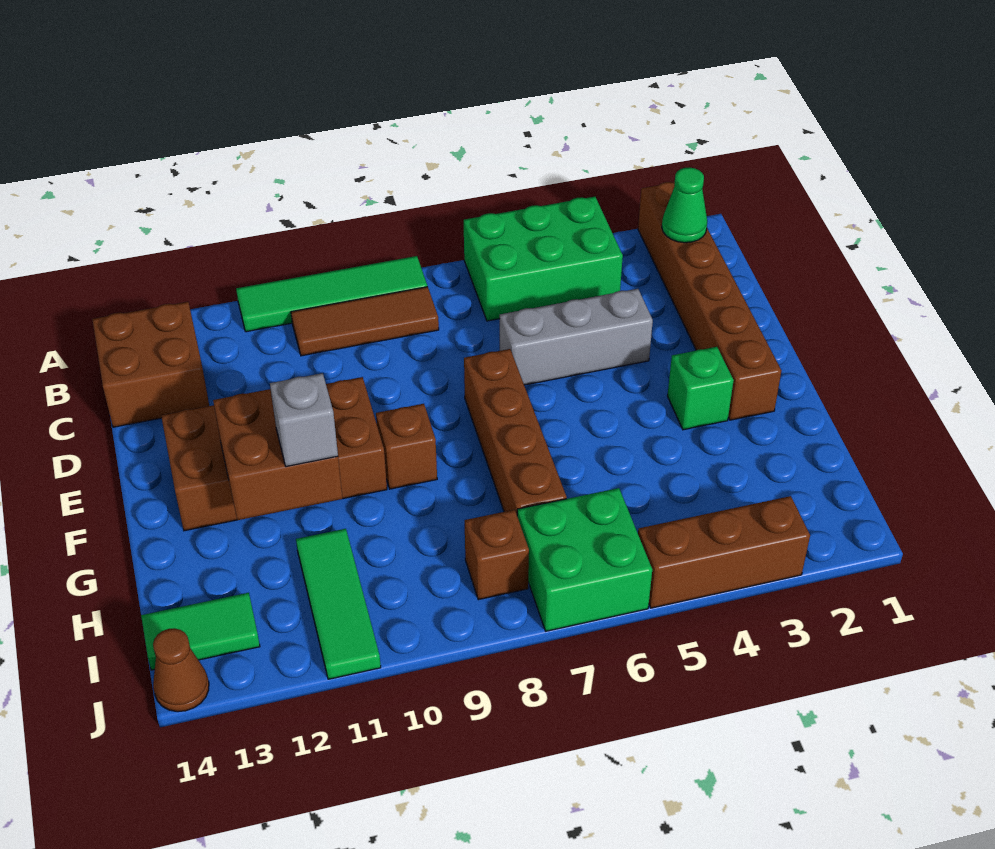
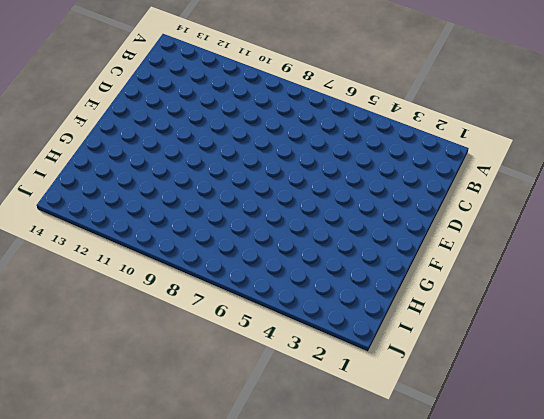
none -> brown 1x6 brick [638,182,781,420]
none -> green 2x3 brick [464,197,623,321]
none -> green 1x4 tile [236,256,427,332]

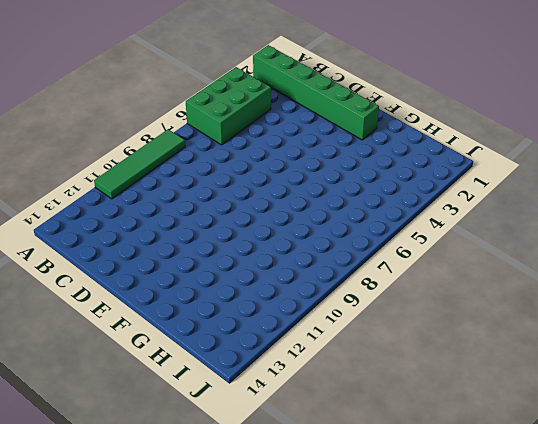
green 1x6 brick [253,45,379,140] -> brown 1x6 brick [638,182,781,420]
none -> brown 1x3 tile [291,287,439,356]
none -> brown 2x2 brick [92,302,209,427]
none -> grey 1x3 brick [500,289,653,385]

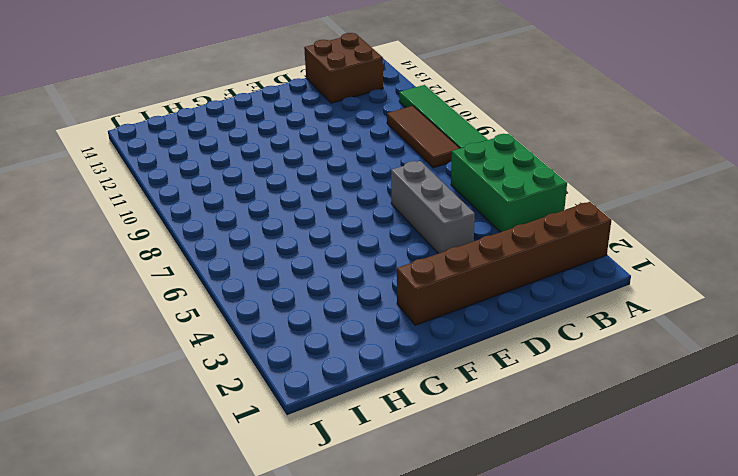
none -> brown 1x4 brick [464,349,567,514]
none -> brown 2x4 brick [161,377,387,531]
none -> green 1x1 brick [667,347,734,430]

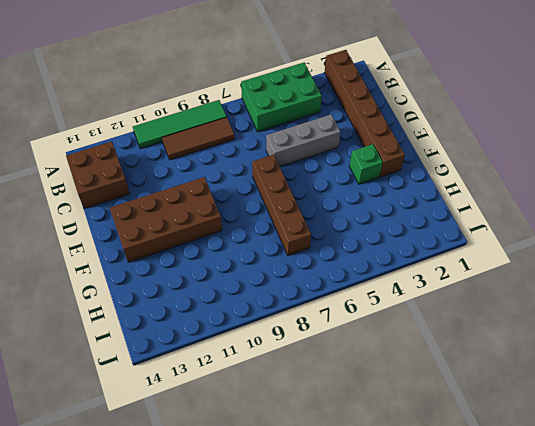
none -> brown 1x1 brick [376,404,437,489]
none -> green 1x3 tile [296,529,381,679]
none -> green 2x2 brick [517,488,652,631]

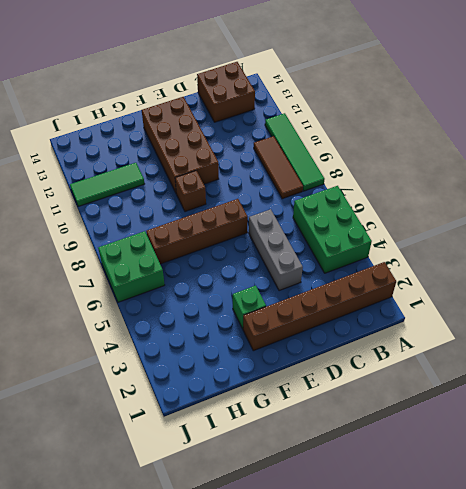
none -> brown 1x1 brick [465,510,529,600]
none -> green 1x2 tile [141,593,260,670]
none -> brown 1x3 brick [638,496,810,608]

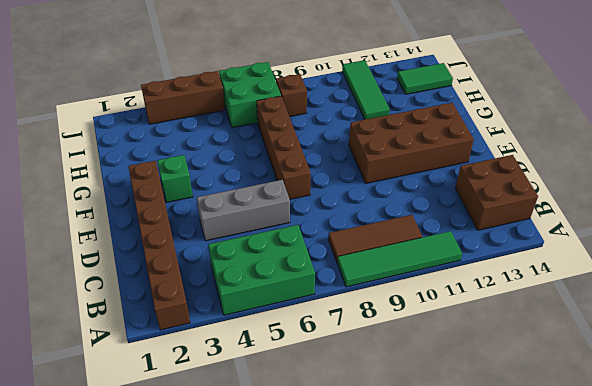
none -> brown 1x1 brick [376,404,437,489]
none -> brown 1x1 cone [153,628,209,712]
none -> green 1x1 cone [662,167,707,243]

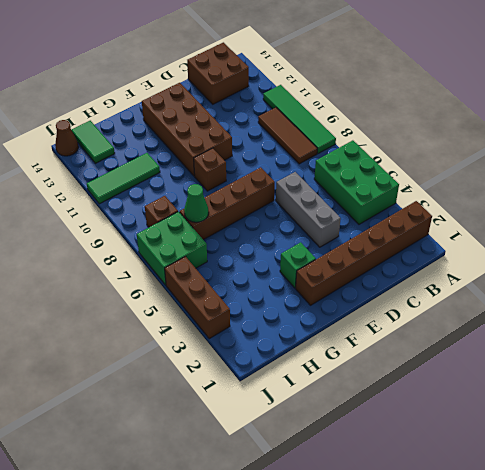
green 1x1 cone [184,184,209,222] -> green 1x1 cone moved to [662,167,707,243]
none -> brown 2x2 brick [213,389,343,520]
none -> grey 1x1 brick [270,373,338,467]

